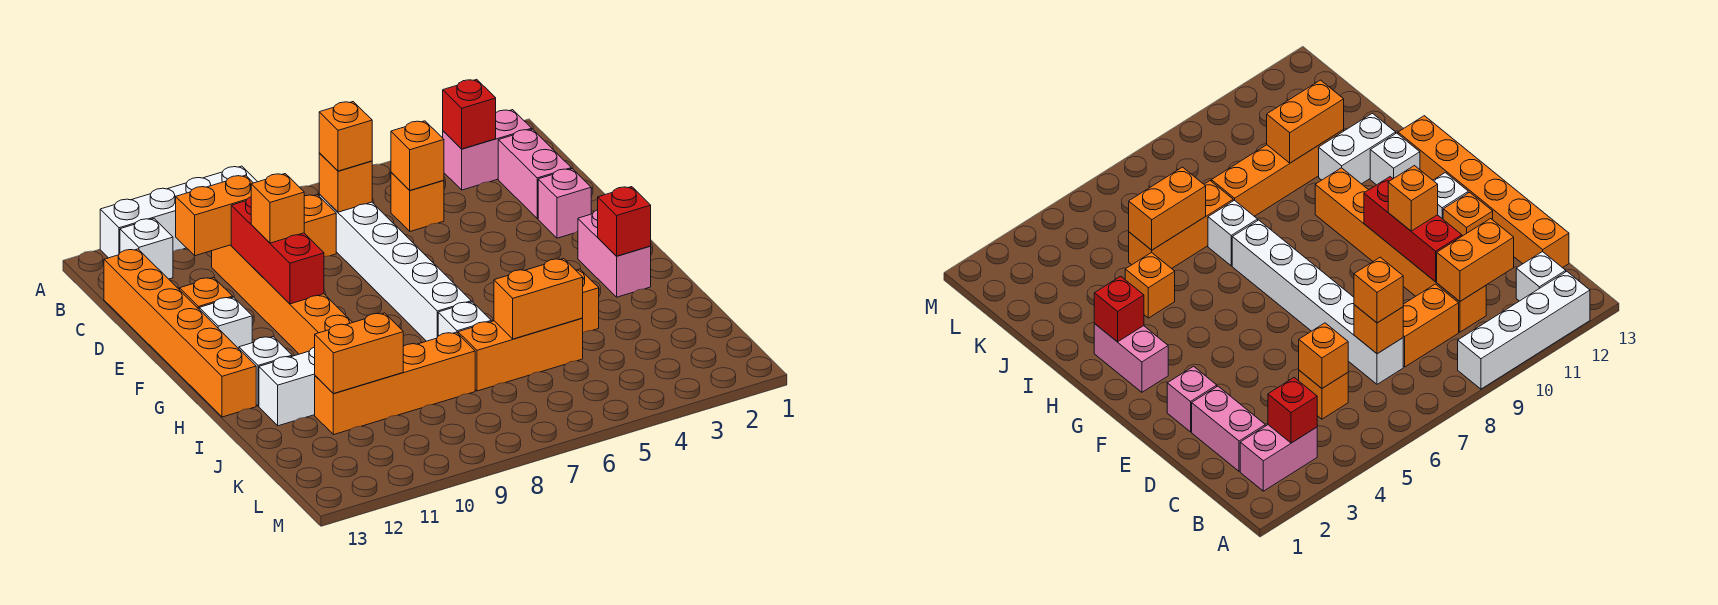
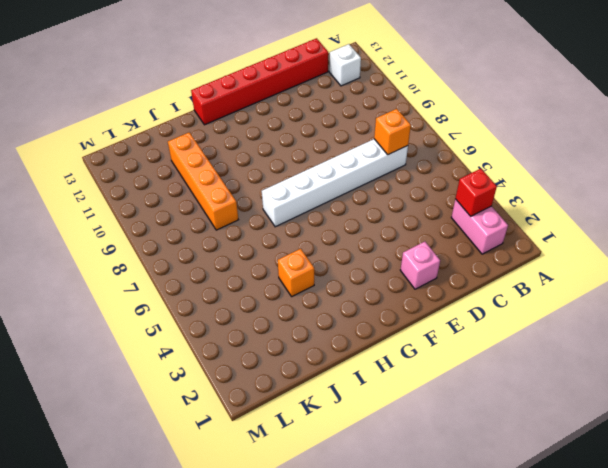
red 1x6 brick [191,38,328,125] -> orange 1x6 brick [104,249,256,417]
none -> white 1x4 brick [100,166,257,258]
none -> pink 1x2 brick [498,129,571,219]
none -> orange 1x1 brick [391,172,444,231]

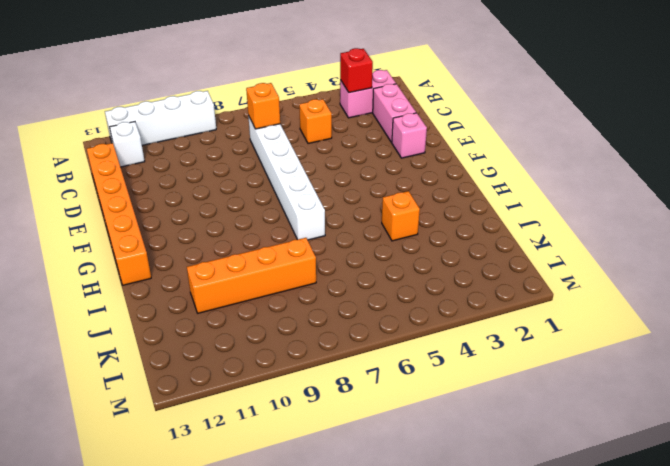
none -> orange 1x2 brick [304,195,336,257]
none -> orange 1x6 brick [212,245,353,354]
none -> orange 1x1 brick [180,277,233,309]

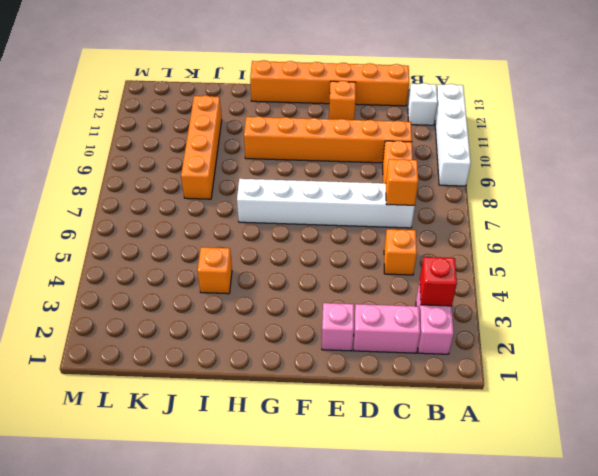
none -> white 1x1 brick [199,297,252,349]
none -> pink 1x2 brick [578,210,651,297]
none -> white 1x1 brick [239,337,292,406]

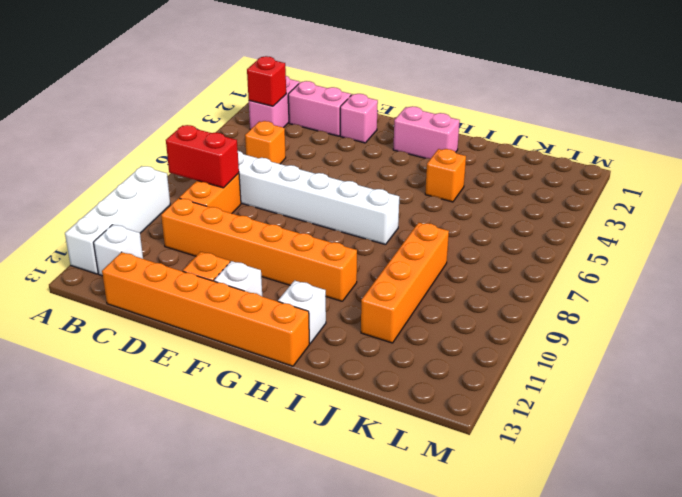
red 1x2 brick [166,125,239,188] -> none
none -> white 1x1 brick [438,302,491,336]
none -> white 1x2 brick [259,347,315,426]
none -> orange 1x3 brick [458,318,583,391]

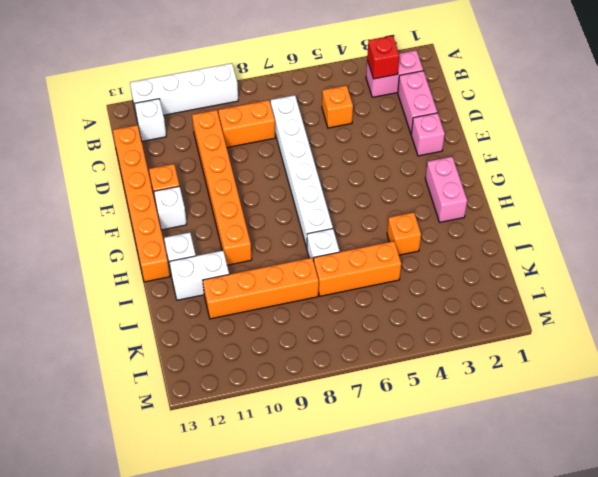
none -> orange 1x1 brick [391,121,444,190]
none -> orange 1x1 brick [319,153,372,212]
none -> orange 1x2 brick [176,175,253,256]

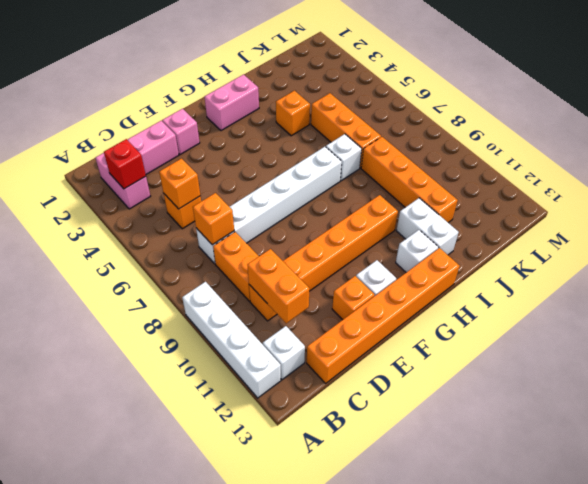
none -> red 1x3 brick [231,197,324,304]
none -> red 1x1 brick [598,187,651,256]
none -> orange 1x2 brick [494,259,583,339]

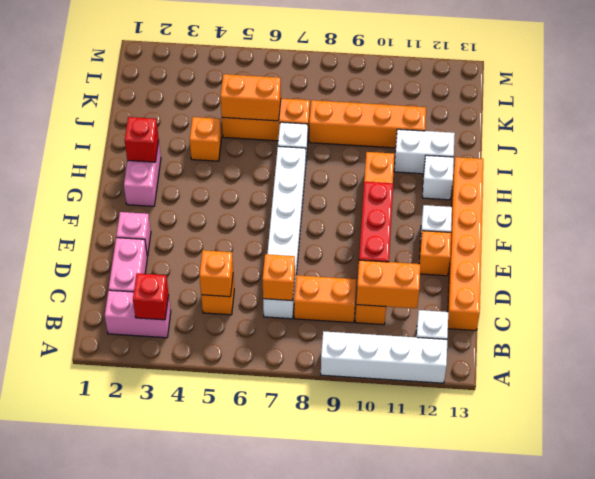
none -> orange 1x2 brick [315,313,403,394]
none -> orange 1x1 brick [319,102,372,171]
none -> orange 1x1 brick [251,174,304,243]

